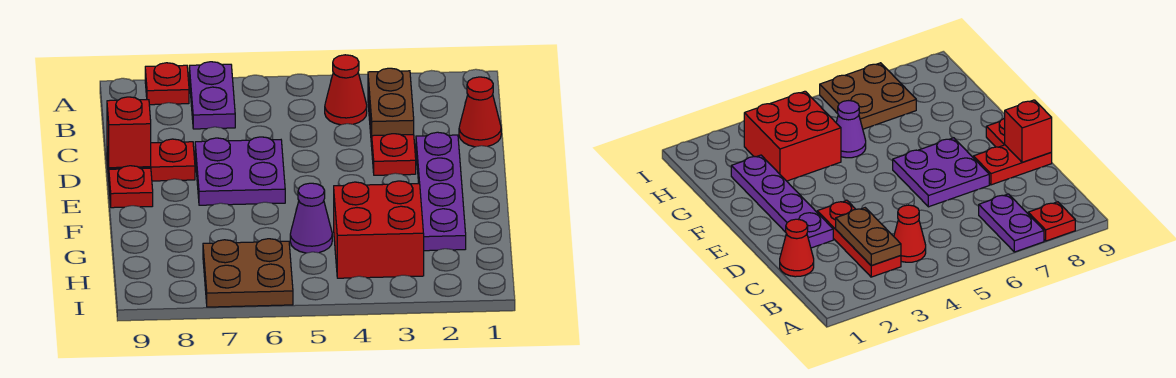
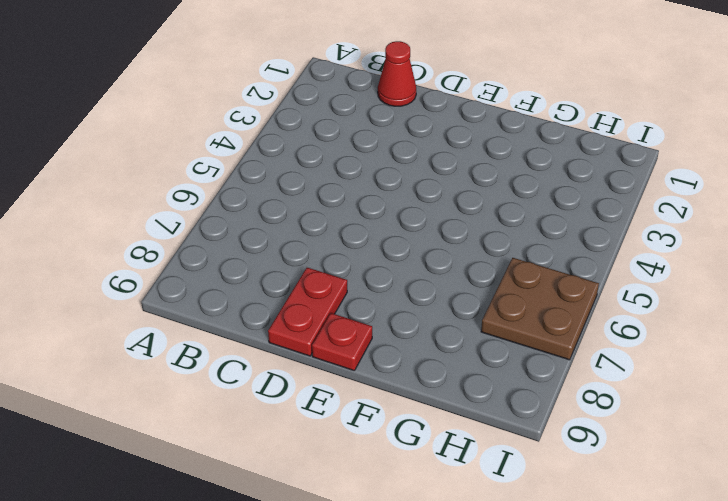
none -> purple 1x2 plate [189,62,235,129]
none -> red 1x1 plate [145,63,189,105]
none -> red 1x3 plate [368,93,416,175]

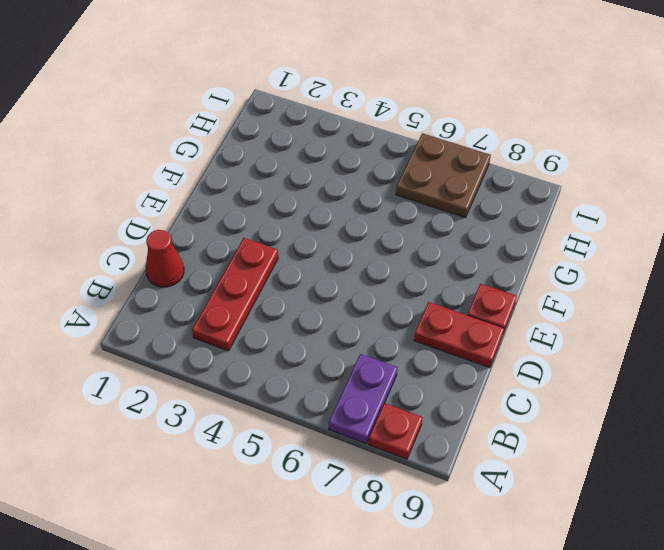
none -> red 1x1 cone [325,55,367,125]
none -> purple 1x4 plate [416,132,466,251]
none -> purple 2x2 plate [195,137,285,205]

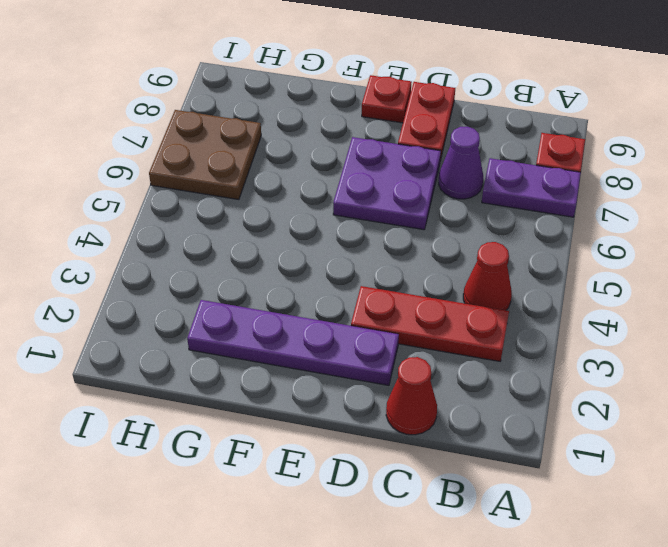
purple 1x1 cone [439,127,483,199] -> purple 1x1 cone moved to [290,183,332,253]
none -> red 2x2 brick [334,181,424,278]
none -> brown 1x2 plate [368,68,414,136]
none -> red 1x1 brick [107,97,151,168]

